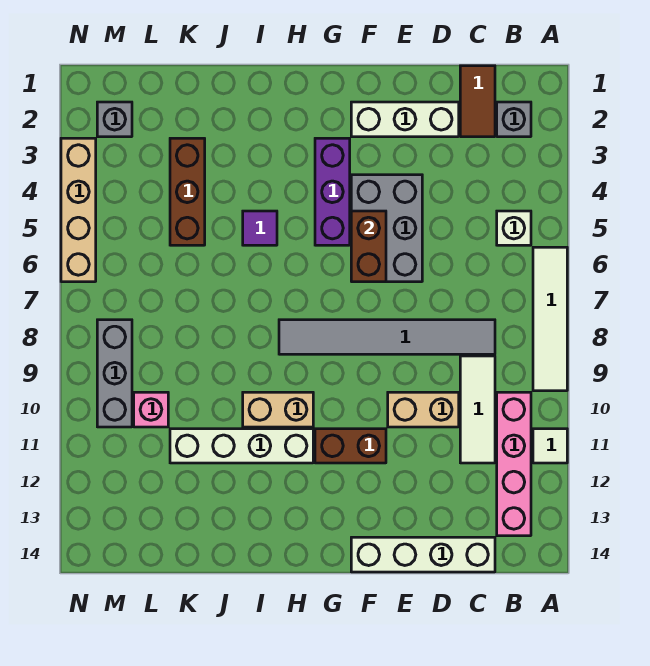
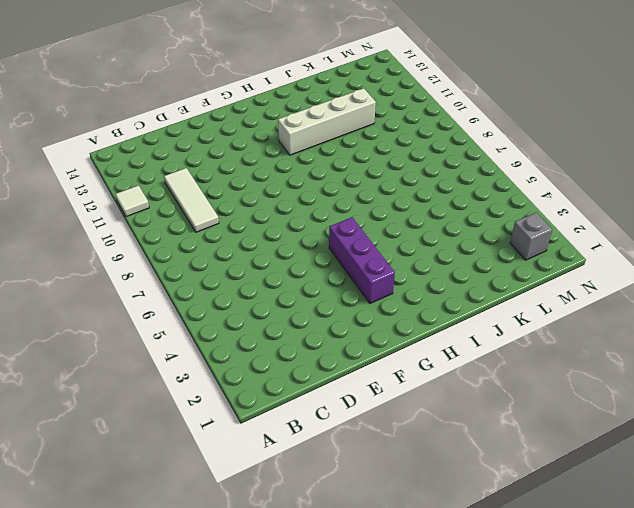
none -> white 1x4 tile [533,247,567,391]
none -> grey 1x1 brick [497,102,531,137]
none -> white 1x1 brick [497,211,531,245]

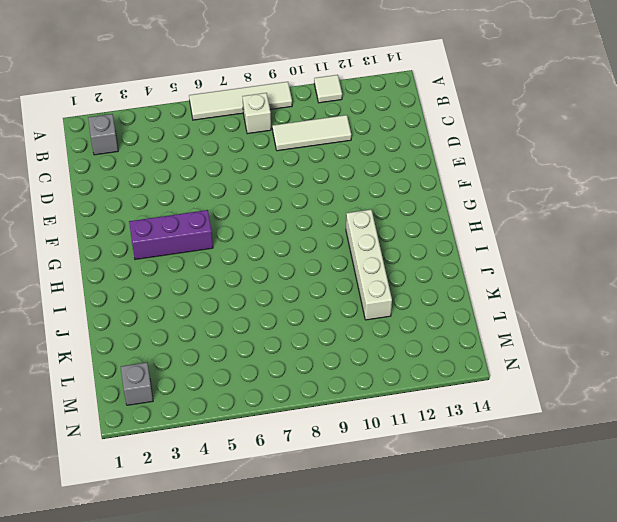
white 1x1 brick [242,93,271,134] -> white 1x1 brick moved to [497,211,531,245]
none -> pink 1x4 brick [497,392,531,536]
none -> brown 1x2 tile [460,66,495,137]
none -> grey 1x6 tile [279,320,495,354]

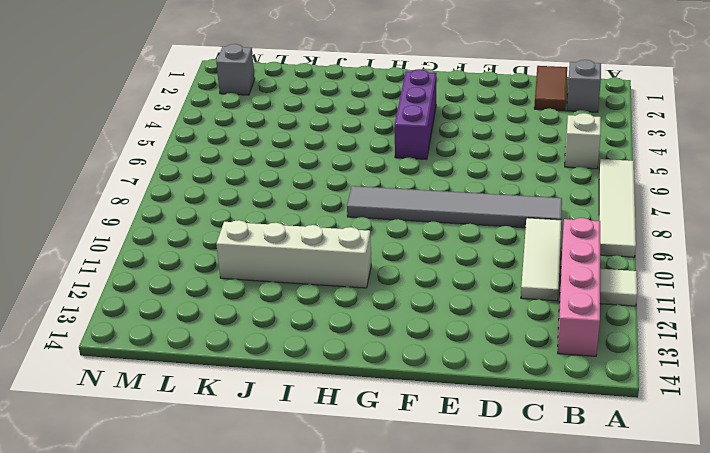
none -> white 1x4 brick [351,537,495,572]
none -> white 1x3 brick [351,102,459,137]
none -> tan 1x2 brick [388,392,459,427]

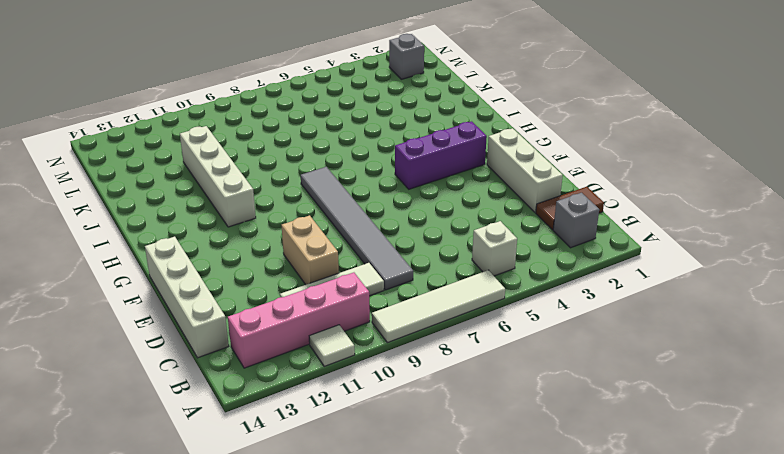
none -> grey 2x3 brick [351,175,422,282]
none -> brown 1x2 brick [315,429,386,463]
none -> tan 1x2 brick [243,392,313,427]

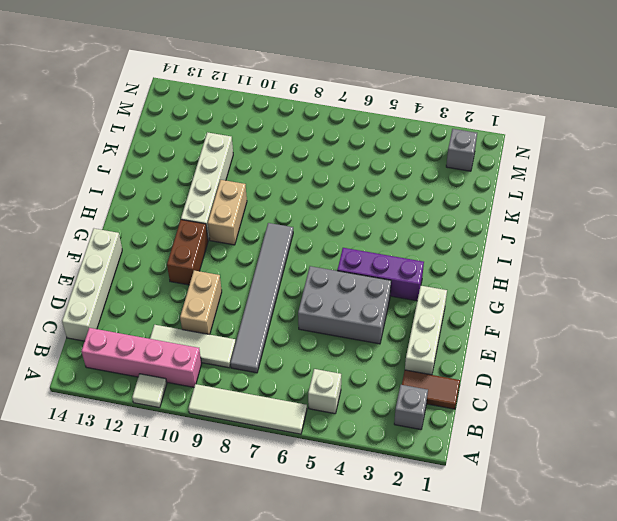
none -> purple 1x1 tile [243,211,277,245]
none -> brown 1x3 brick [170,138,205,245]
none -> pink 1x1 brick [134,392,168,427]

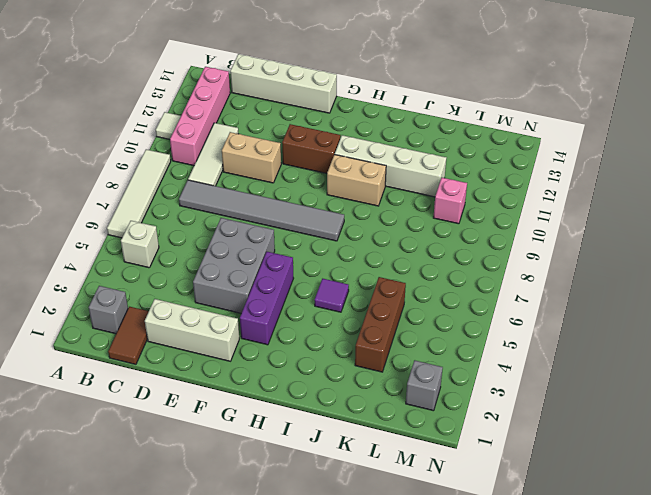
none -> grey 1x3 brick [97,320,132,427]
none -> tan 1x4 brick [61,138,96,282]
none -> brown 1x2 brick [351,211,386,282]

